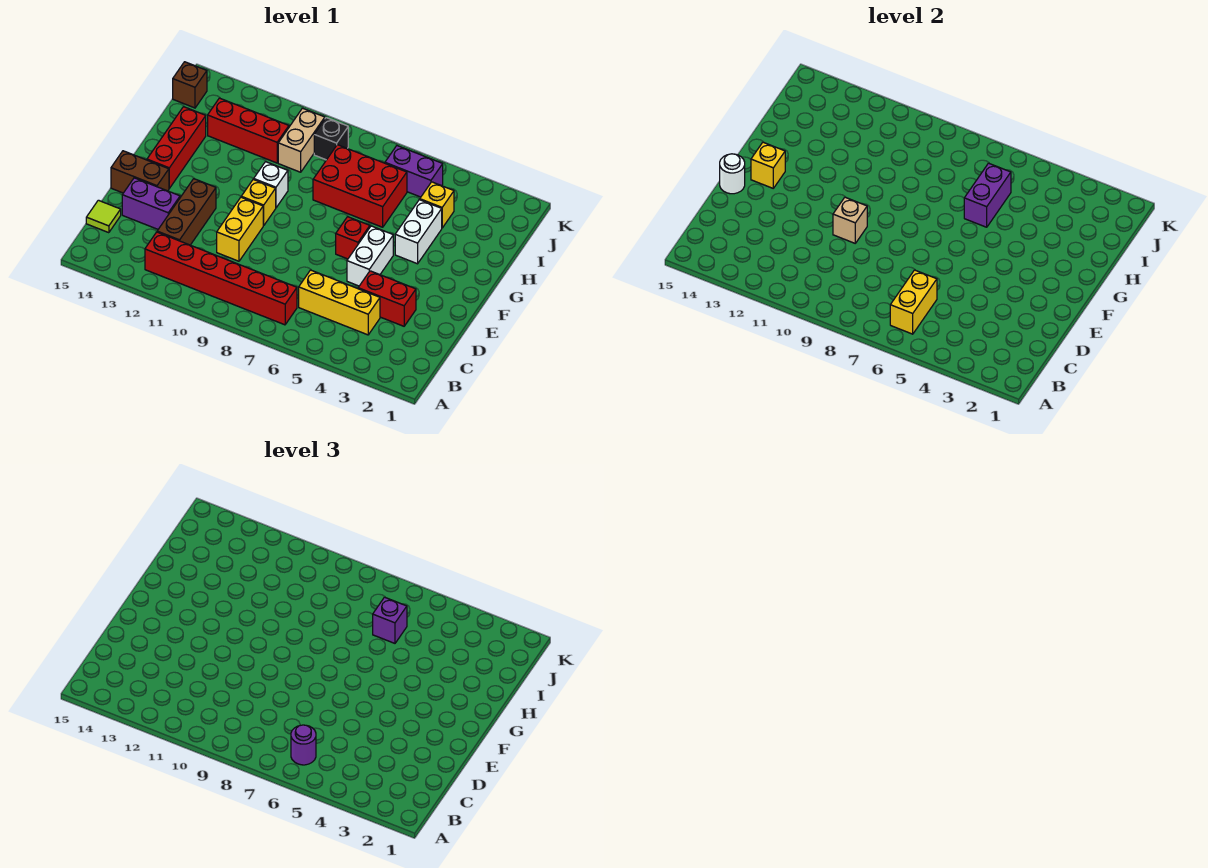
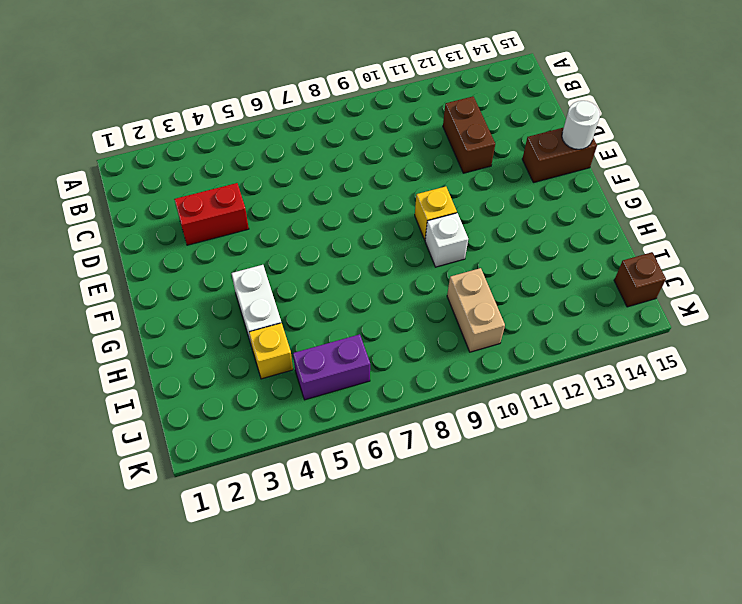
brown 1x2 brick [443,96,495,173] -> brown 1x3 brick [157,179,216,245]
none -> red 1x6 brick [145,232,297,325]
none -> yellow 1x3 brick [299,270,380,335]
none -> lime 1x1 tile [86,200,121,233]

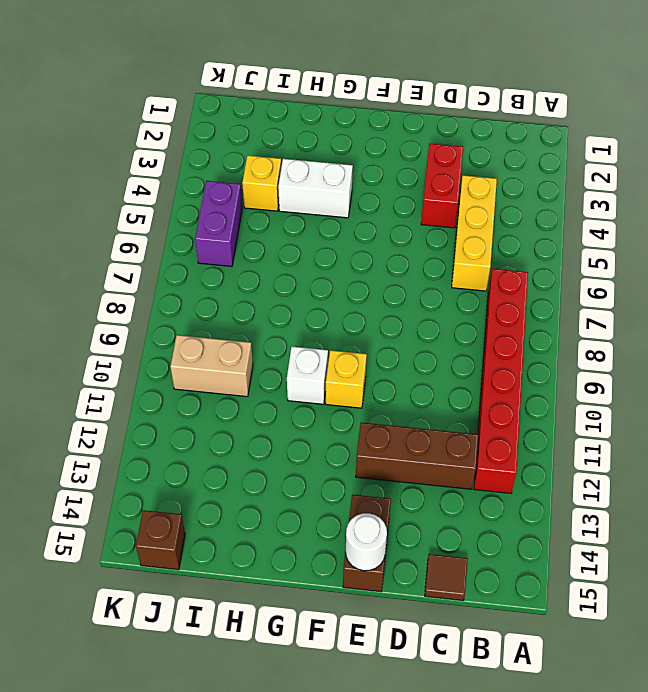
brown 1x1 tile [425,554,468,601] -> lime 1x1 tile [86,200,121,233]
none -> yellow 1x2 brick [217,197,264,261]
none -> purple 1x2 brick [122,178,180,229]
none -> white 1x2 brick [347,226,393,286]

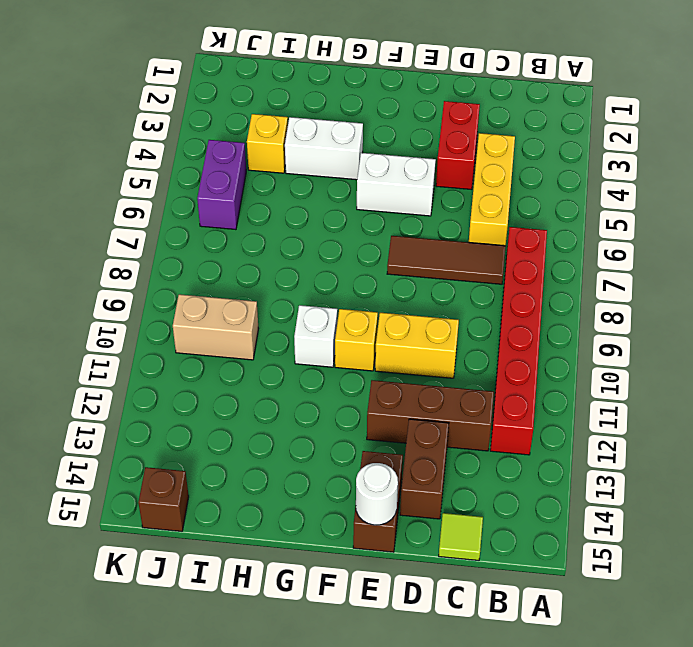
brown 1x3 tile [387,236,506,284] -> none
brown 1x2 brick [400,419,449,519] -> purple 1x2 brick [122,178,180,229]
none -> red 1x1 brick [336,217,370,259]
none -> red 1x3 brick [147,107,206,188]
none -> red 2x3 brick [313,145,407,227]

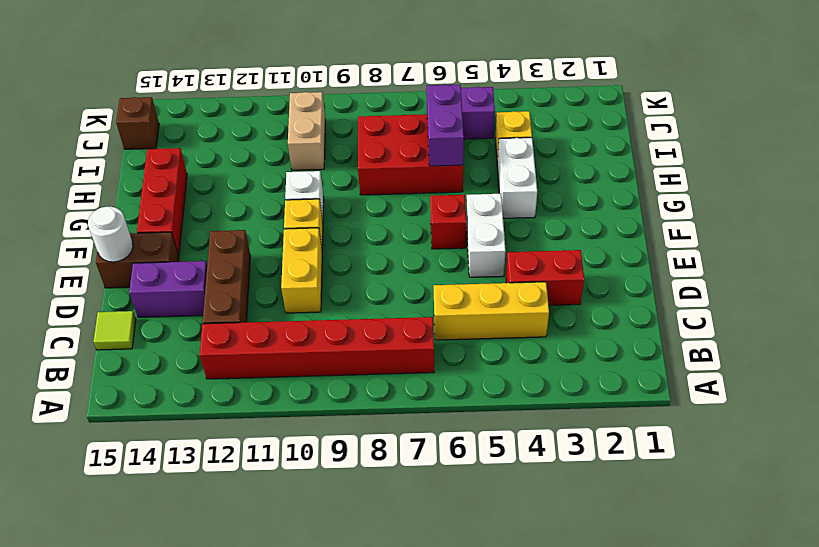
none -> red 1x3 brick [208,98,289,163]
none -> black 1x1 brick [314,118,348,160]
none -> yellow 1x2 brick [890,270,937,334]

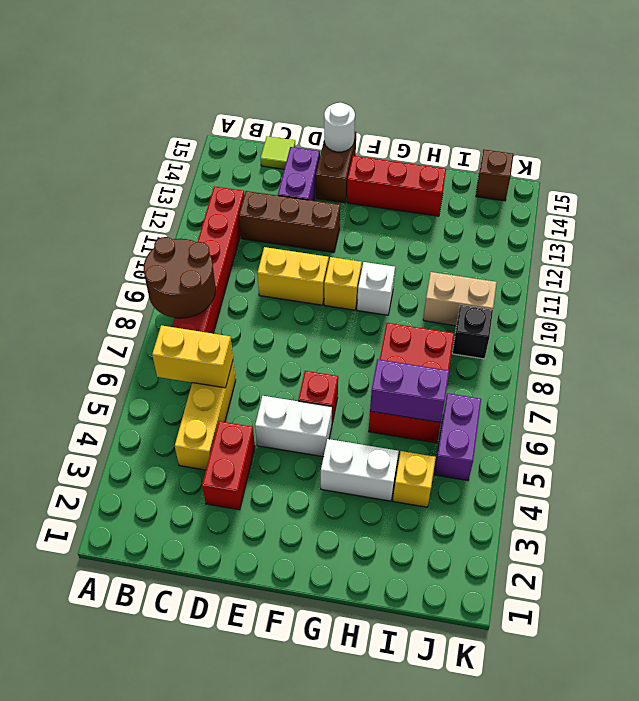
brown 2x2 round brick [143,237,216,318] -> none
none -> red 1x3 brick [208,98,289,163]
none -> tan 1x1 brick [833,197,867,243]
none -> yellow 1x1 brick [751,142,785,188]

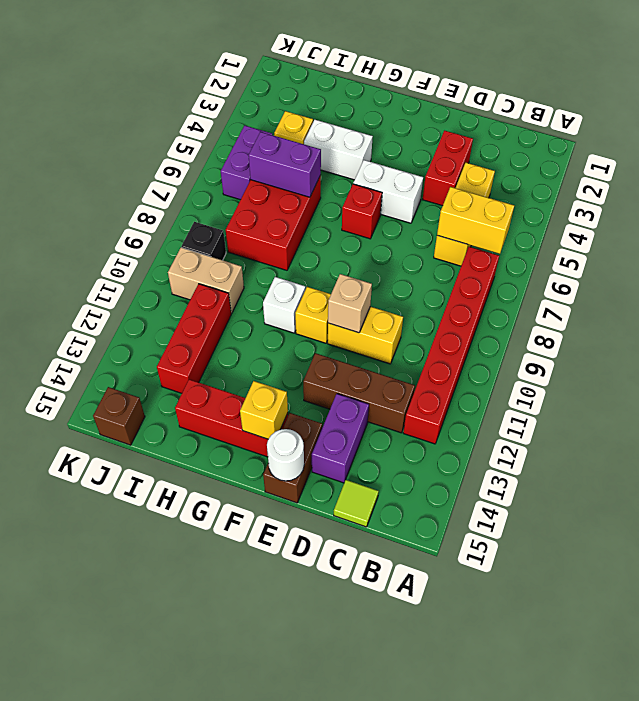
none -> purple 1x1 round brick [291,725,316,765]
none -> purple 1x1 brick [373,597,407,643]

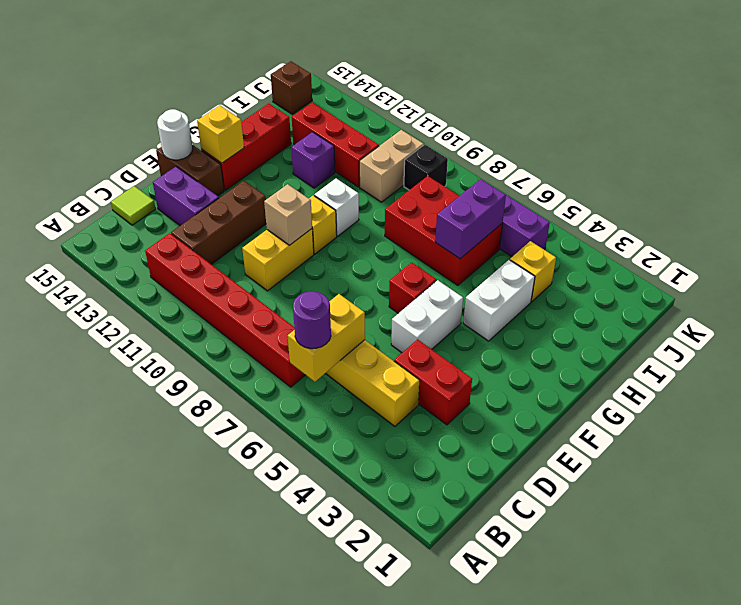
purple 1x1 brick [291,132,335,188] -> purple 1x1 brick moved to [373,597,407,643]

